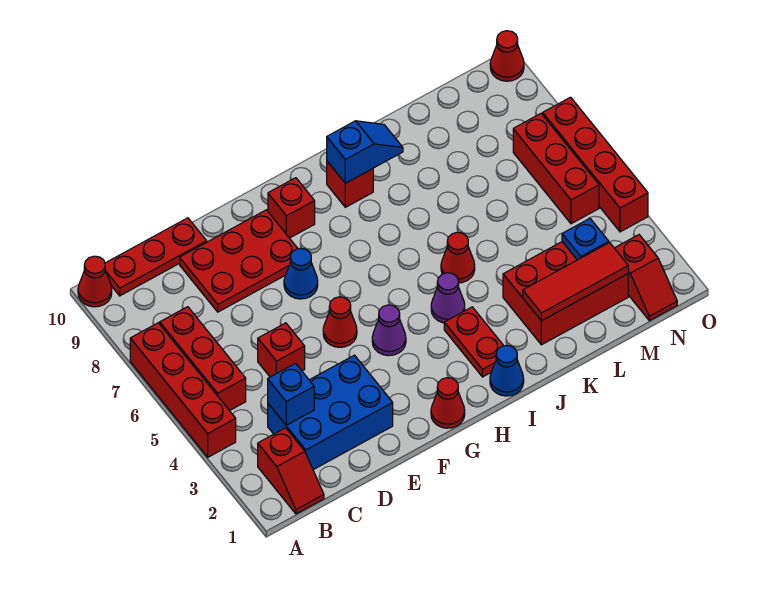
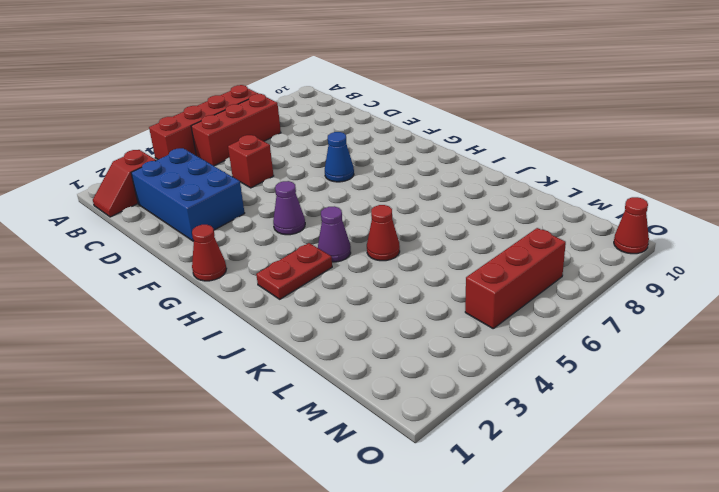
none -> red 1x1 cone [78,256,112,307]
none -> red 1x3 plate [105,218,207,296]
none -> red 2x3 plate [180,210,298,312]

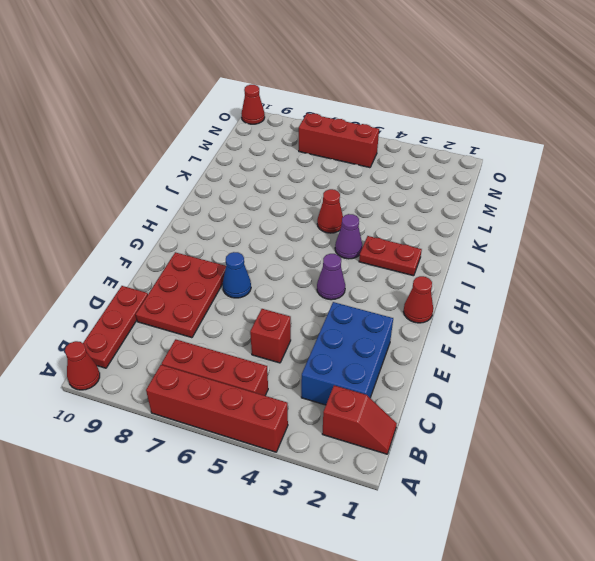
none -> red 1x1 cone [323,297,357,347]
none -> red 1x1 brick [268,178,315,238]
none -> blue 1x1 cone [490,345,524,396]

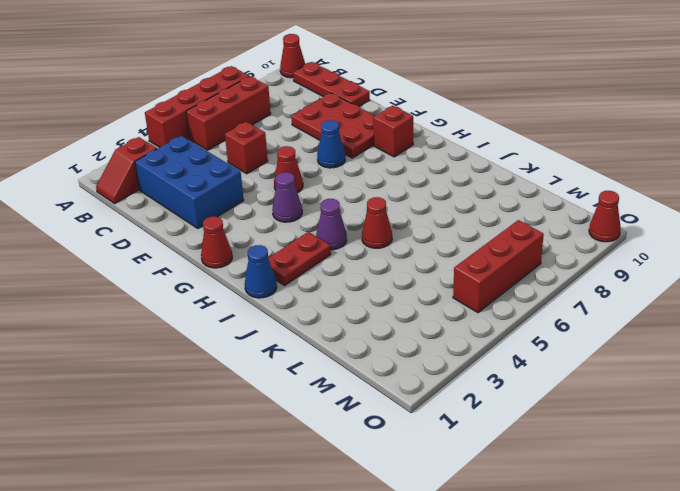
none -> red 1x1 brick [327,161,373,207]
none -> red 2x3 brick [503,242,628,345]
none -> red 1x2 slope [615,235,677,321]

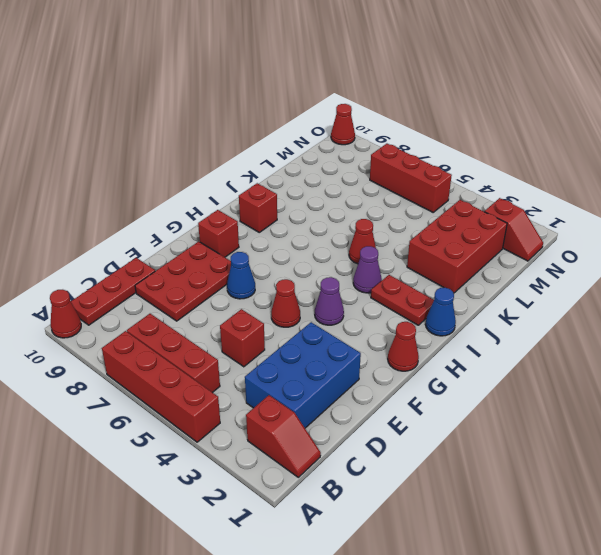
none -> red 1x4 brick [543,97,648,232]
none -> blue 1x1 brick [268,363,314,425]
none -> blue 1x2 slope [327,121,403,183]

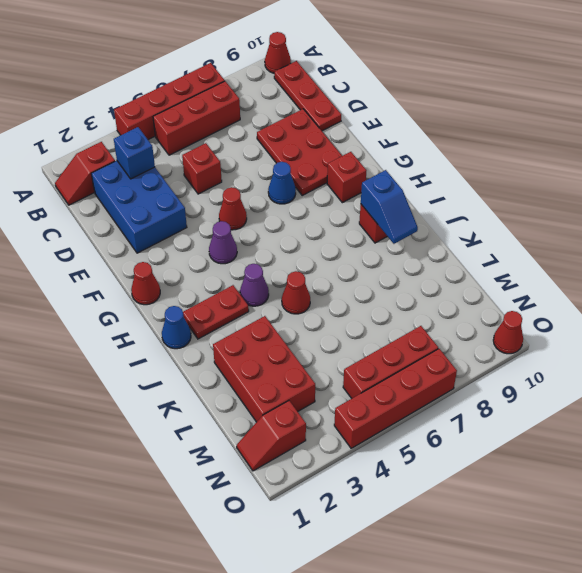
none -> red 1x3 tile [523,243,628,321]
none -> blue 1x1 plate [562,219,609,260]

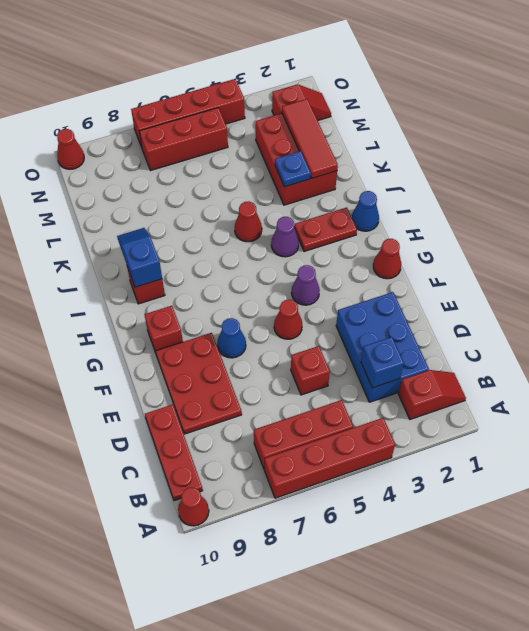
blue 1x1 plate [275,151,311,187] -> blue 1x1 plate moved to [562,219,609,260]

